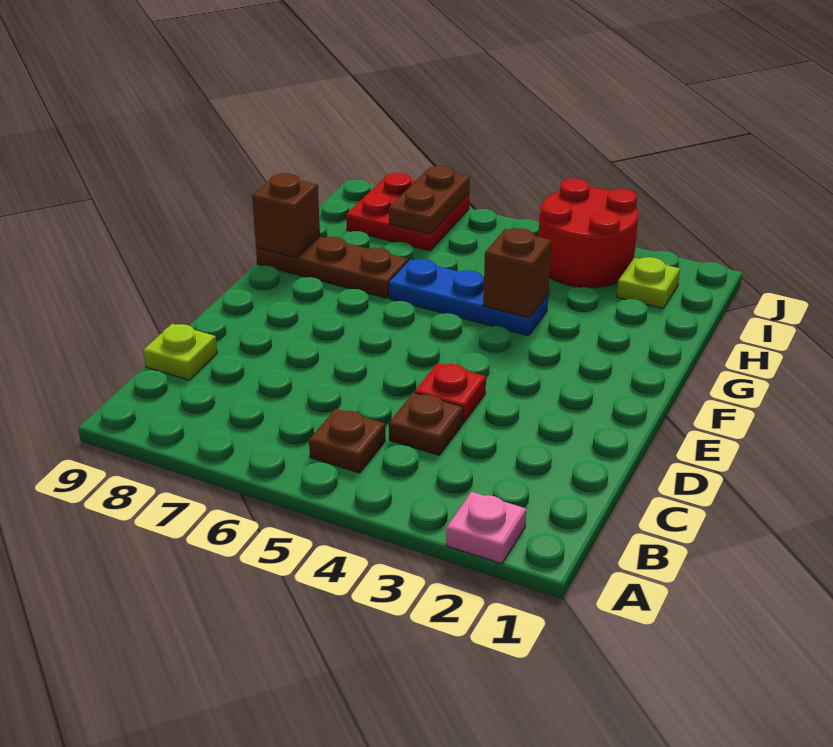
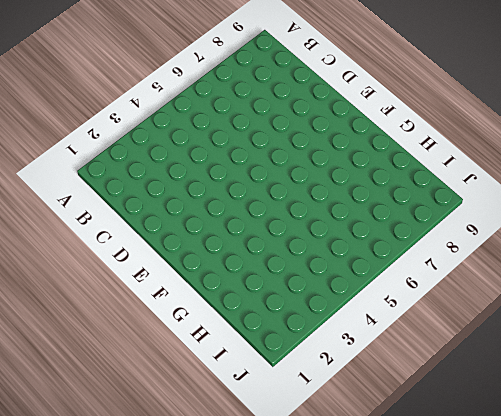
none -> pink 1x1 plate [446,492,526,564]
none -> brown 1x1 plate [309,409,385,473]
none -> brown 1x1 plate [389,393,463,455]

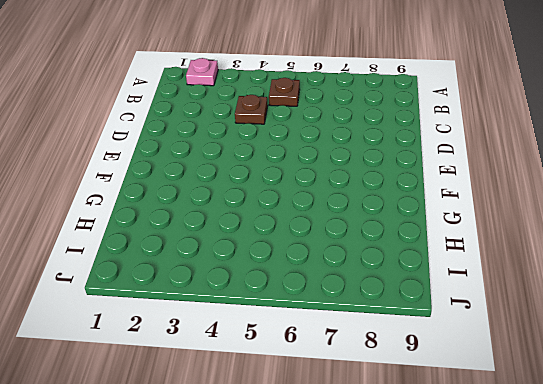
none -> lime 1x1 plate [143,324,217,380]
none -> red 1x1 plate [415,363,486,423]
none -> blue 1x3 plate [389,259,548,336]

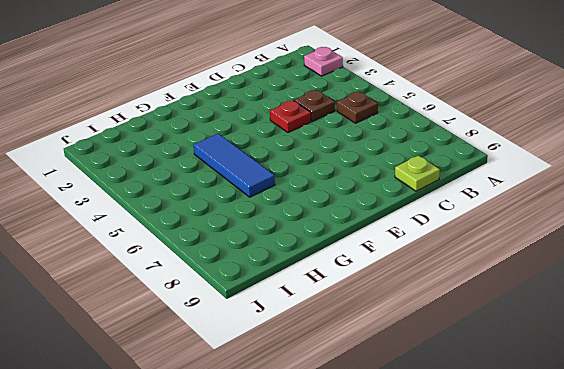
blue 1x3 tile [194,134,275,197] -> blue 1x3 plate [389,259,548,336]
none -> brown 1x3 plate [256,237,408,298]
none -> lime 1x1 plate [617,257,680,308]
none -> red 2x2 round brick [538,178,638,288]

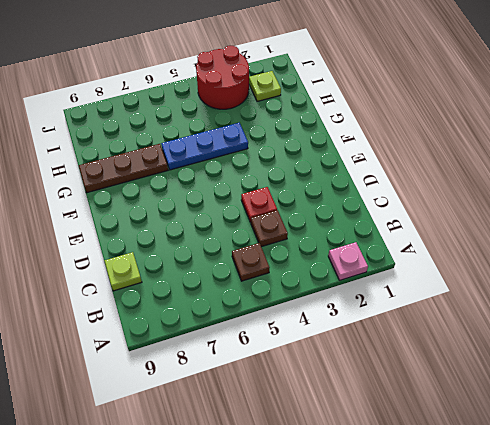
none -> red 2x2 plate [346,173,469,251]
none -> brown 1x1 brick [483,228,552,318]
none -> brown 1x1 brick [252,173,320,258]

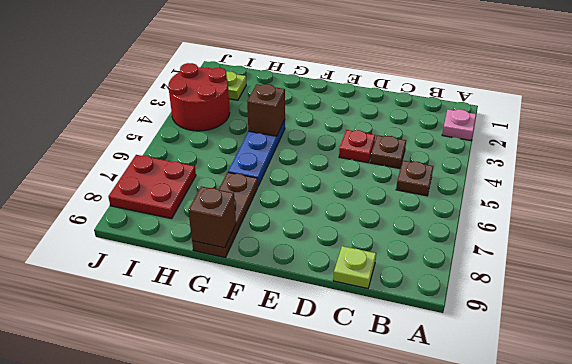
none -> brown 1x2 plate [389,166,470,234]

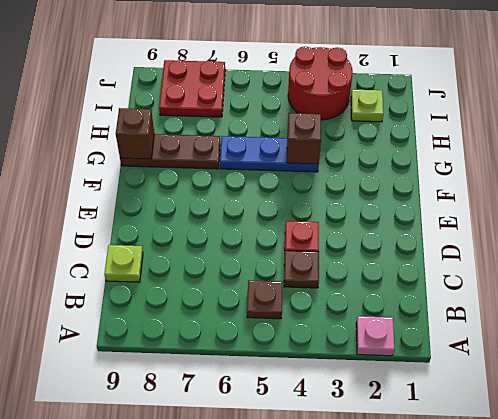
none -> brown 1x2 plate [389,166,470,234]

